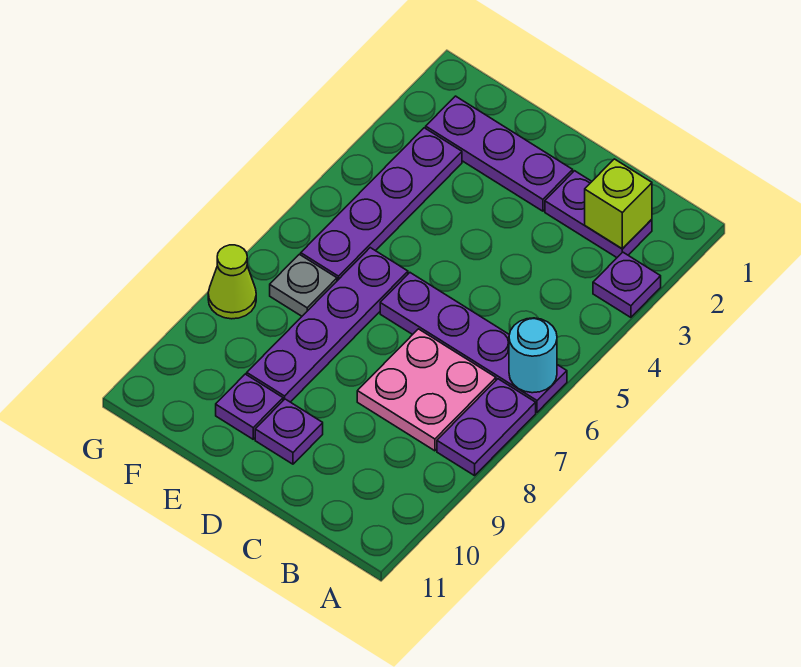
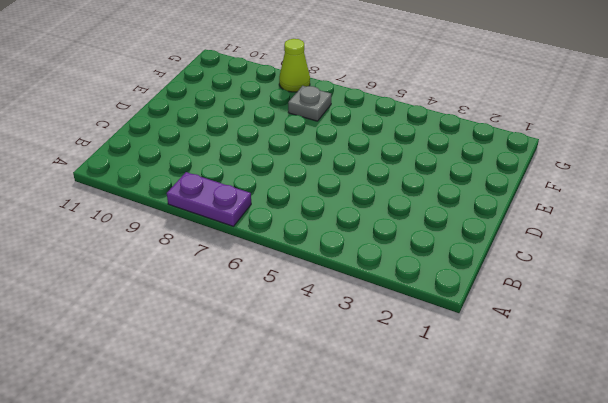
none -> purple 1x1 plate [593,252,661,317]
none -> purple 1x4 plate [380,273,567,412]
none -> purple 1x2 plate [545,171,652,258]

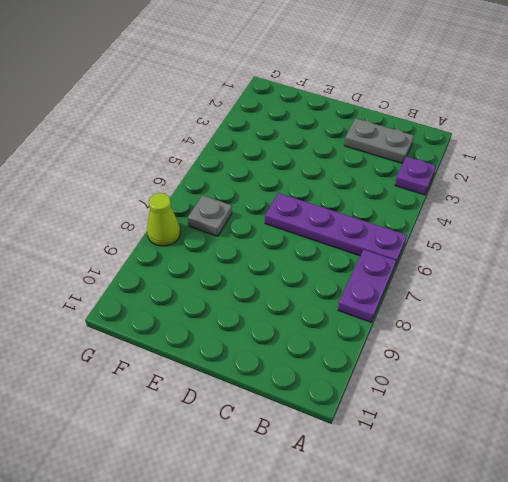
grey 1x2 plate [344,118,414,164] -> purple 1x2 plate [545,171,652,258]
none -> pink 2x2 plate [357,329,496,451]
none -> purple 1x3 plate [426,96,573,211]
none -> purple 1x1 plate [255,399,323,464]

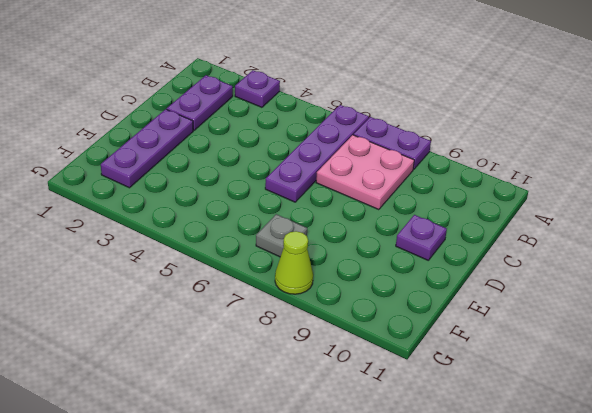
none -> purple 1x4 plate [247,248,408,402]
none -> purple 1x1 plate [216,374,283,439]
none -> purple 1x4 plate [301,128,462,281]

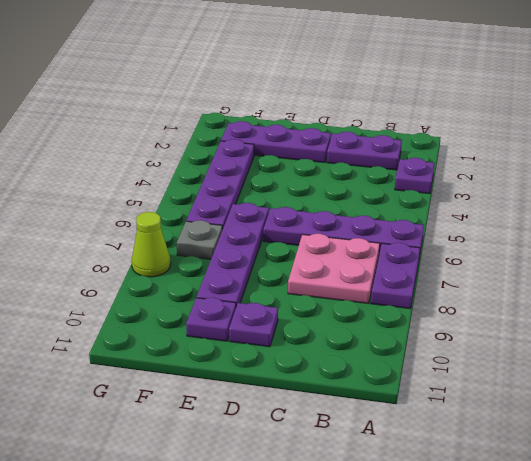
none -> cyan 1x1 round brick [509,318,557,393]
none -> lime 1x1 brick [585,159,652,249]

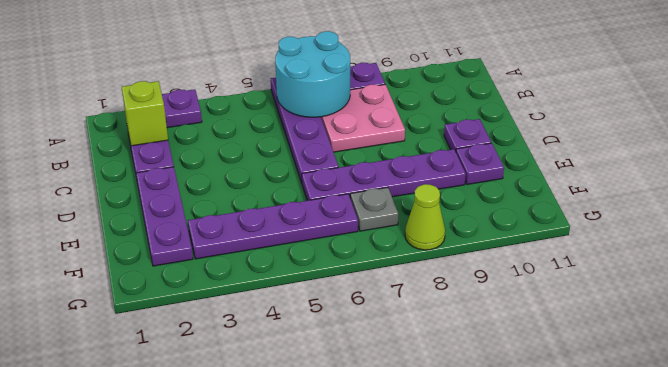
cyan 2x2 round brick [275,31,350,117] -> cyan 1x1 round brick [509,318,557,393]

